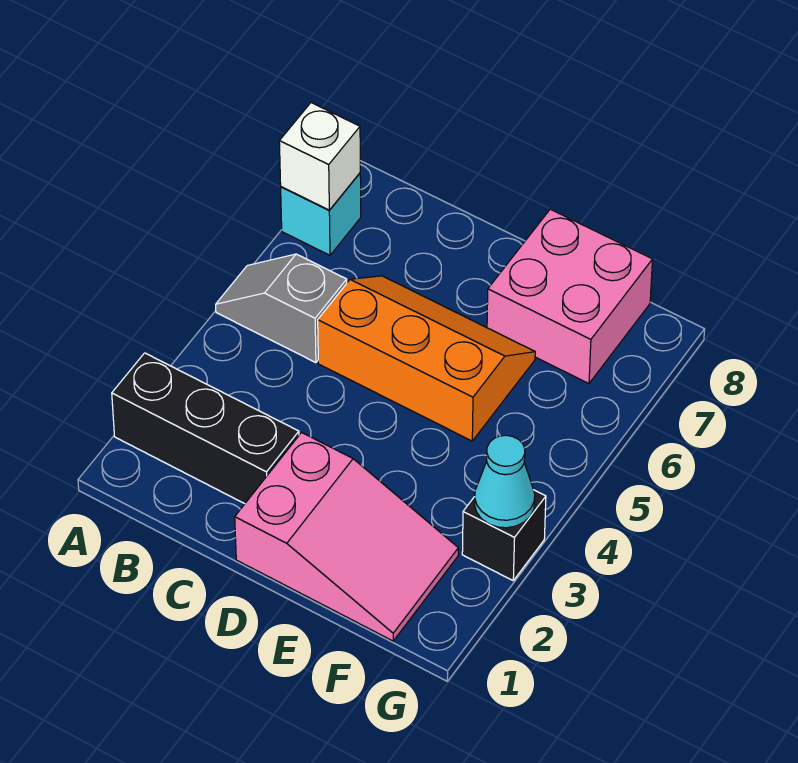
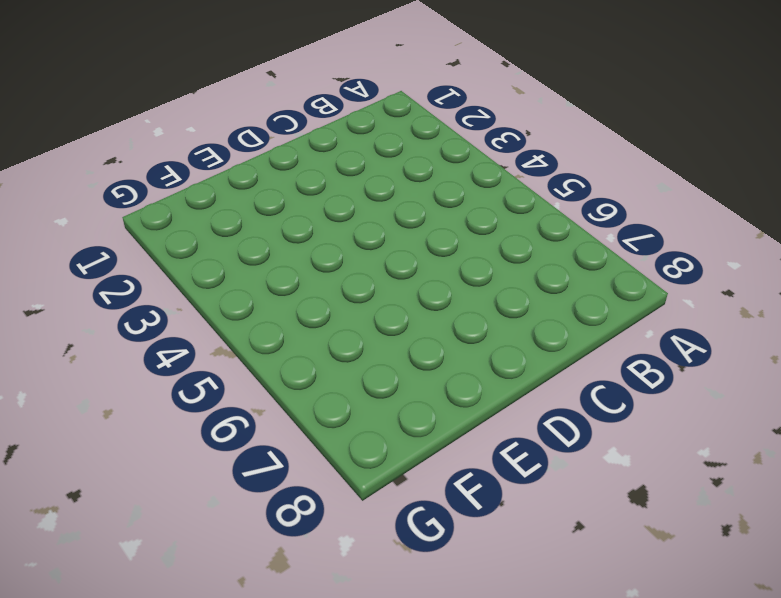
none -> black 1x3 brick [112,353,299,504]
none -> grey 1x2 slope [216,254,347,363]

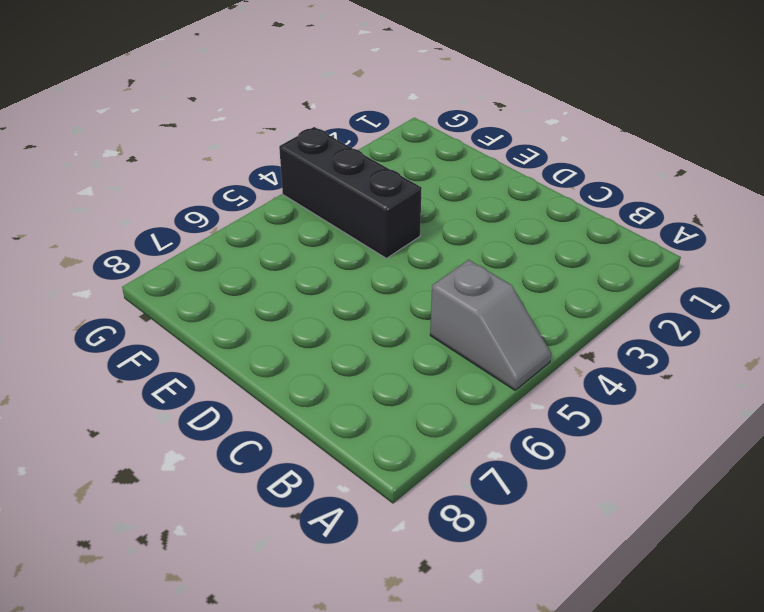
black 1x3 brick [279,127,422,258] -> black 1x3 brick moved to [112,353,299,504]
none -> cyan 1x1 brick [281,173,361,255]
none -> orange 2x3 slope [318,276,535,441]

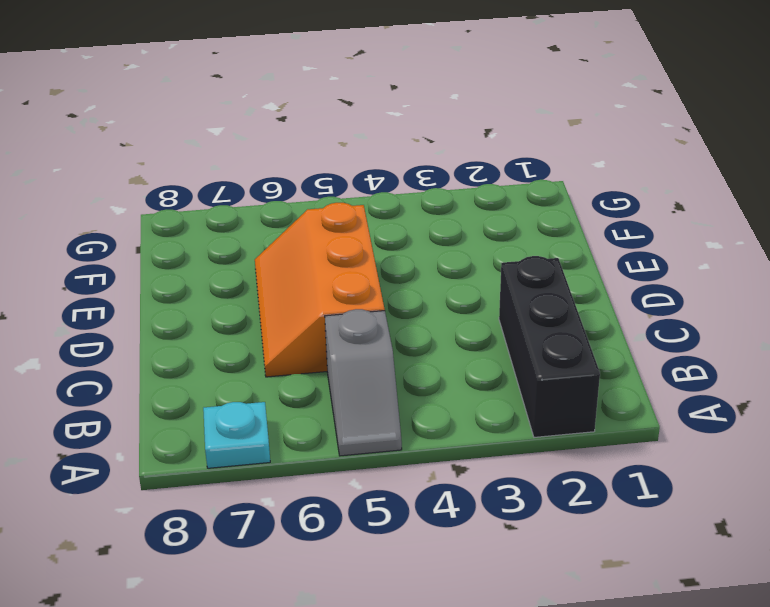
cyan 1x1 plate [203,402,270,468] -> cyan 1x1 brick [281,173,361,255]
none -> pink 2x3 slope [235,433,458,641]
none -> pink 2x2 brick [487,209,653,384]

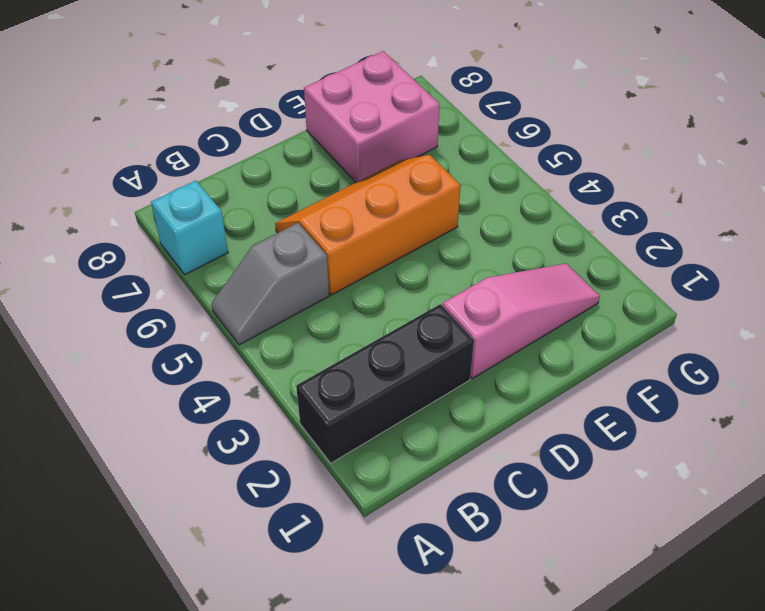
pink 1x3 slope [442,264,600,378] -> pink 2x3 slope [235,433,458,641]
none -> black 1x1 brick [462,490,546,580]
none -> white 1x1 brick [279,103,360,210]

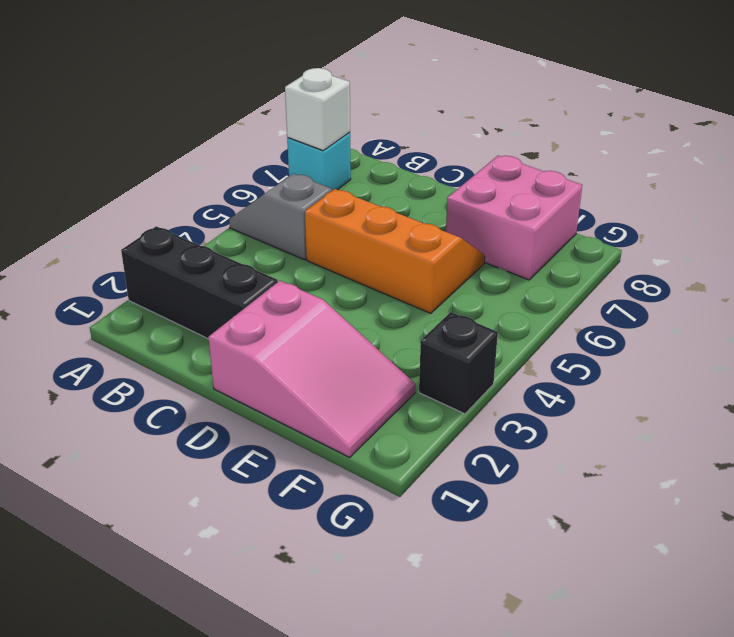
none -> cyan 1x1 cone [475,435,535,528]

